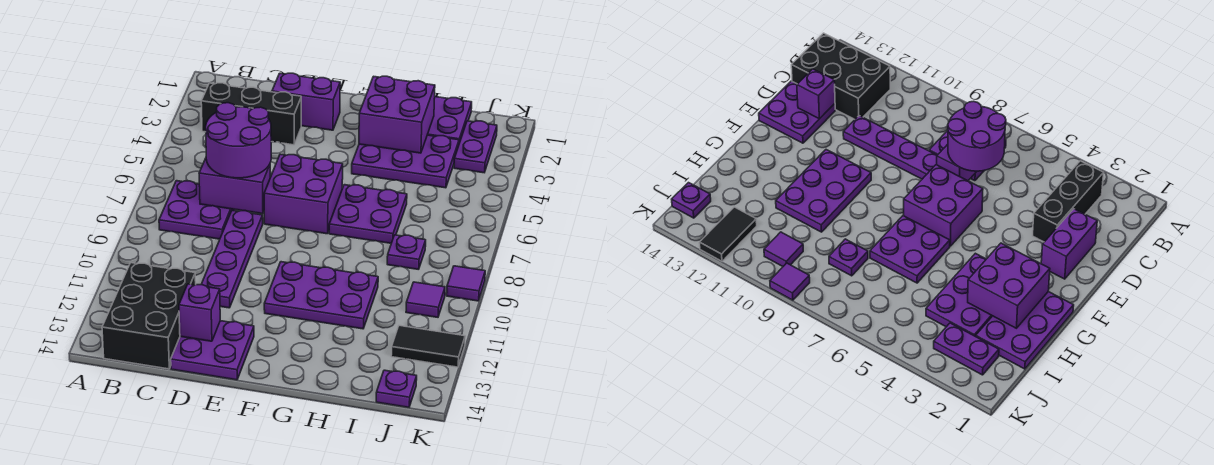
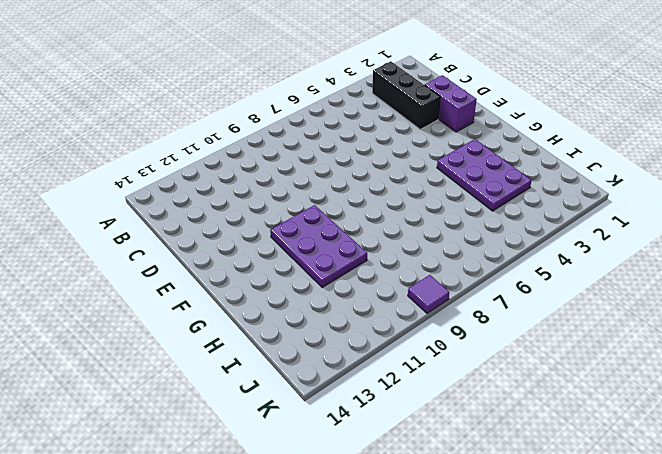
none -> purple 2x2 plate [159,181,235,239]
none -> black 2x3 brick [102,263,196,369]
none -> purple 1x4 plate [201,210,263,308]

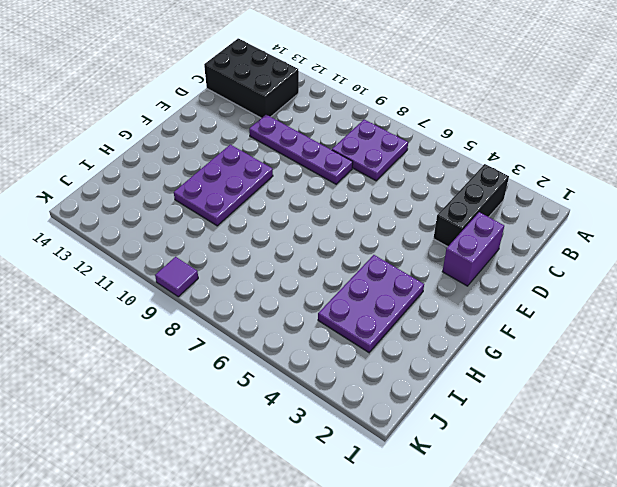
none -> purple 2x2 plate [171,321,254,380]
none -> purple 2x2 brick [264,154,343,234]
none -> purple 2x3 plate [427,97,472,143]

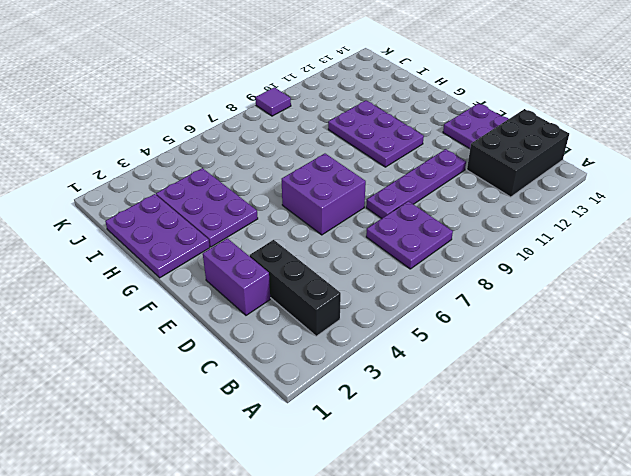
none -> purple 2x2 plate [329,185,407,243]
none -> purple 1x1 plate [387,235,426,270]
none -> purple 1x2 plate [454,121,497,173]

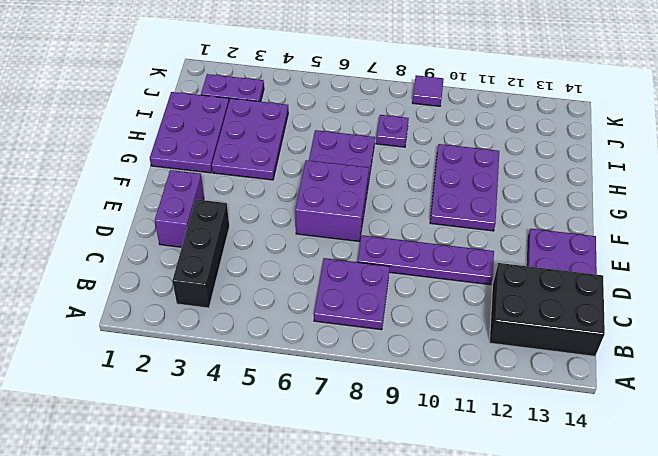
none -> purple 1x1 tile [406,282,445,317]
none -> black 1x2 tile [391,326,465,367]
none -> purple 1x1 plate [376,370,417,407]

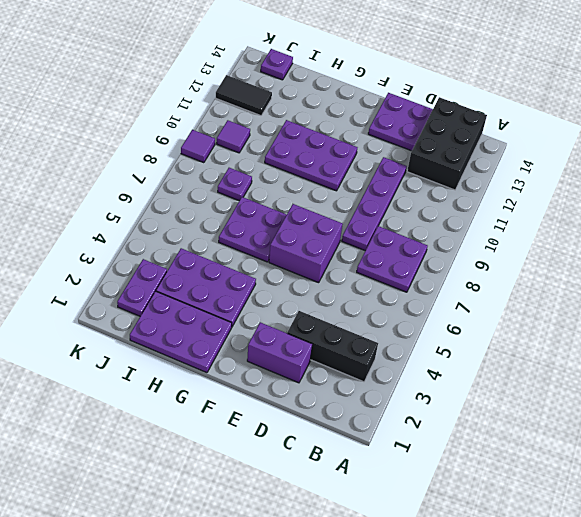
none -> purple 1x2 brick [199,158,270,214]
none -> purple 1x1 brick [179,284,220,341]
none -> purple 2x2 brick [359,76,435,153]

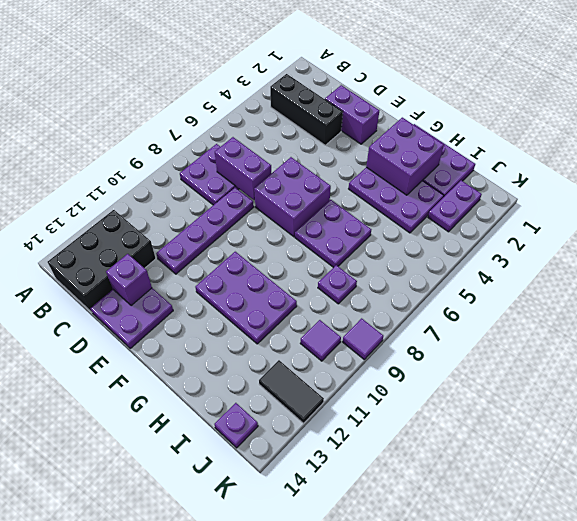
none -> purple 2x2 round brick [206,103,271,178]

